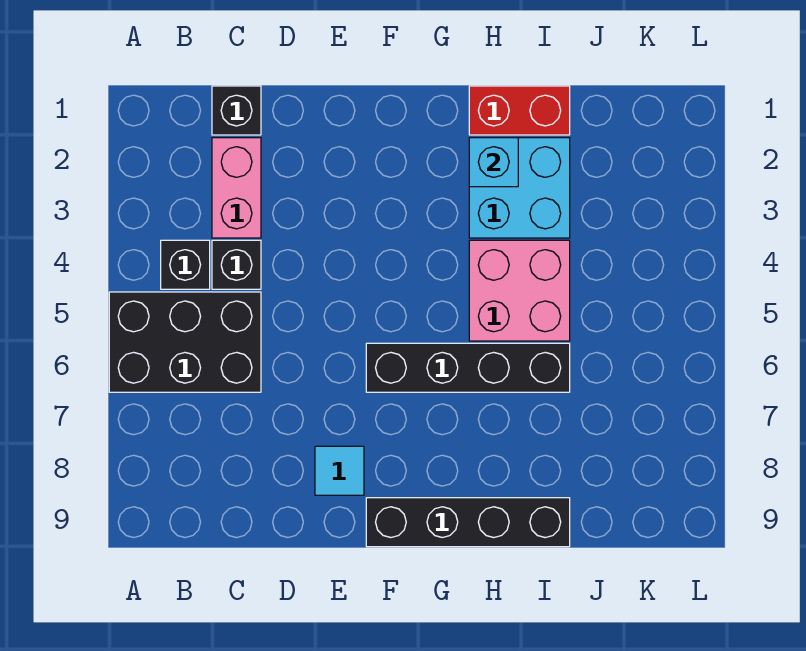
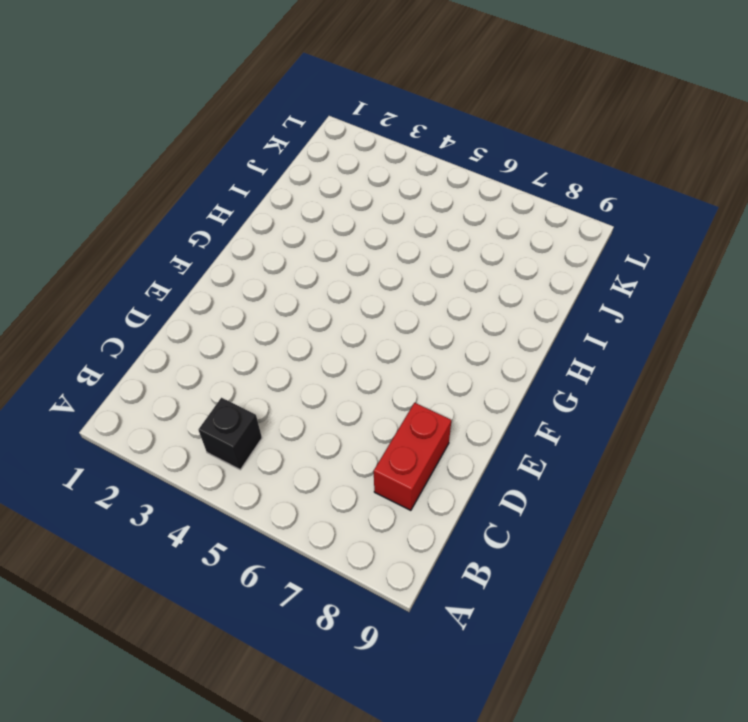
red 1x2 brick [374,403,451,510] -> red 1x2 brick moved to [469,86,570,135]
none -> black 2x3 brick [109,292,261,392]
none -> black 1x1 brick [212,86,261,135]
none -> pink 1x2 brick [212,138,261,238]

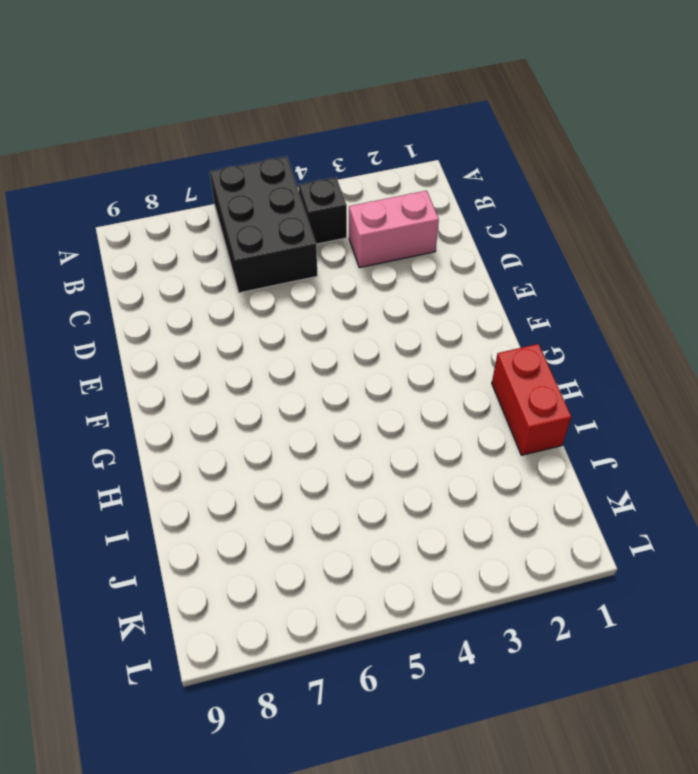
none -> black 1x1 brick [212,86,261,135]
none -> black 1x1 brick [212,240,261,289]
none -> cyan 1x1 tile [315,446,364,495]

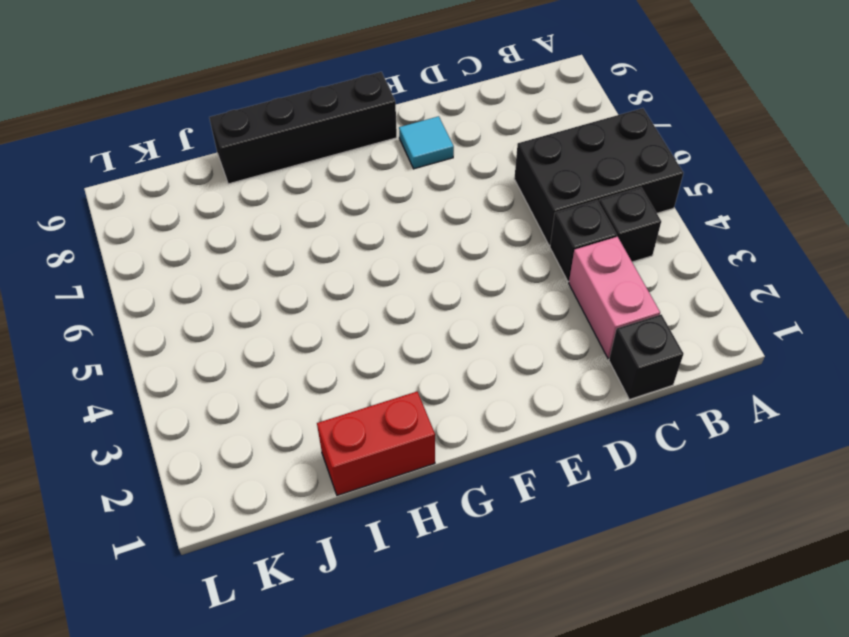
none -> black 1x4 brick [366,343,570,392]
none -> cyan 2x2 brick [469,138,570,238]
none -> pink 2x2 brick [469,240,570,341]

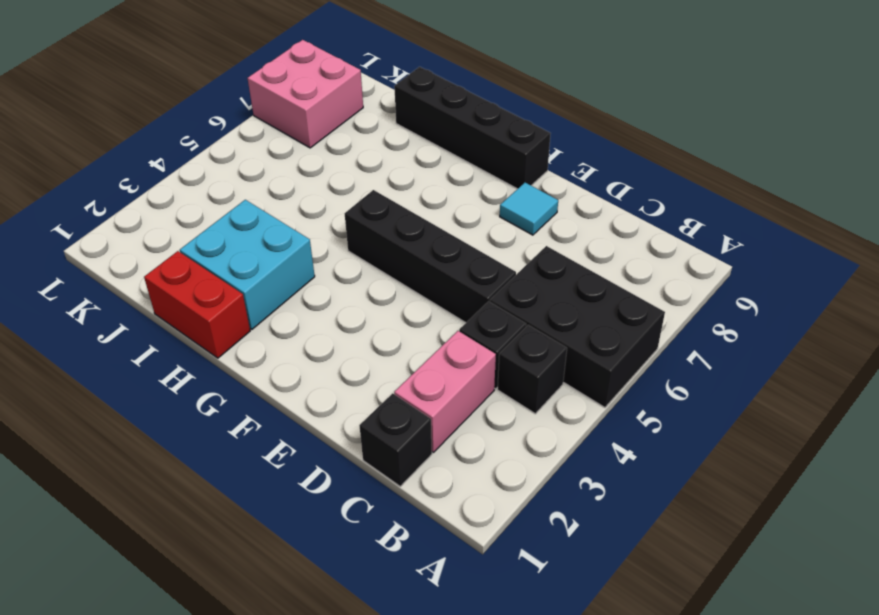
black 1x4 brick [345,190,516,323] -> black 1x4 brick moved to [366,343,570,392]
pink 2x2 brick [248,40,363,148] -> pink 2x2 brick moved to [469,240,570,341]
none -> cyan 1x1 brick [469,138,518,187]

